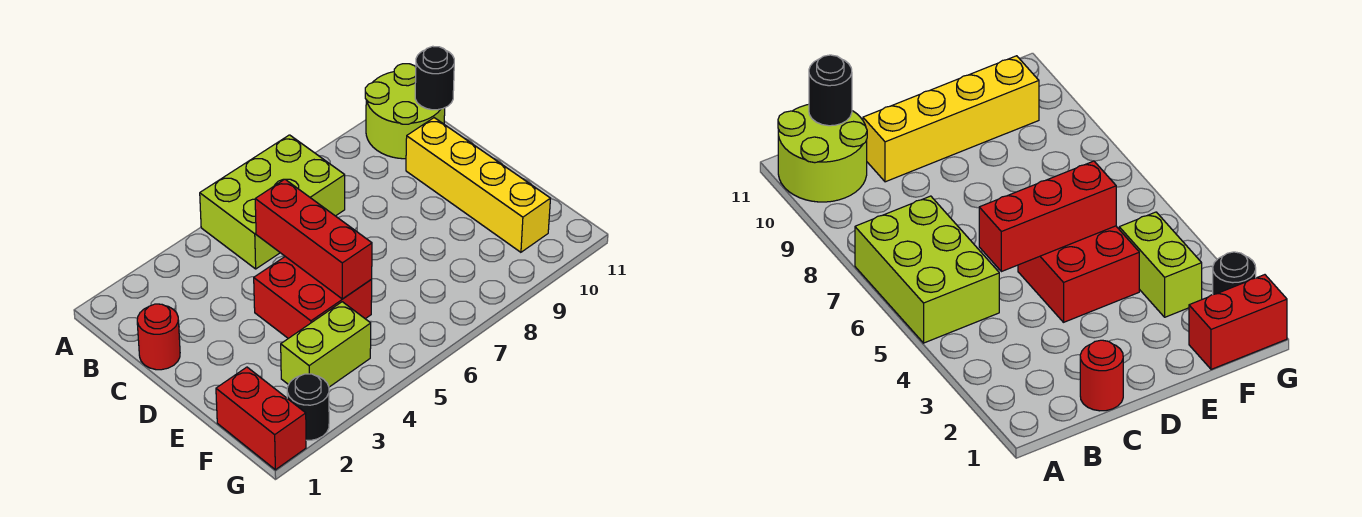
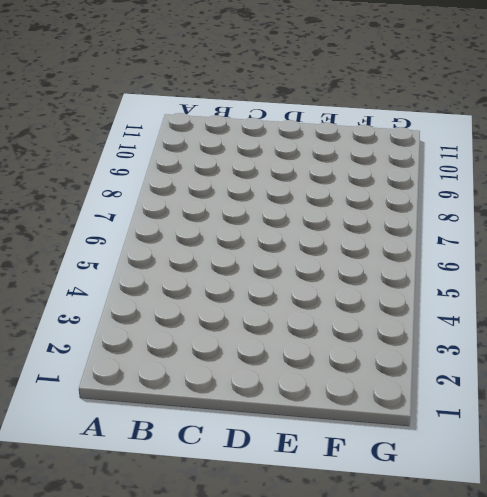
none -> lime 2x3 brick [200,135,345,269]
none -> lime 2x2 round brick [365,64,445,159]

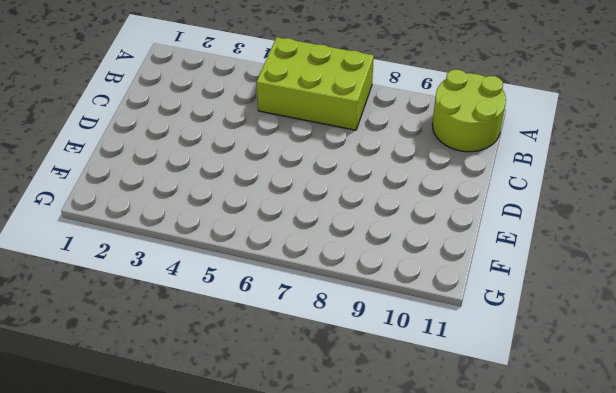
none -> red 1x1 round brick [137,304,180,370]
none -> yellow 1x4 brick [406,118,551,252]

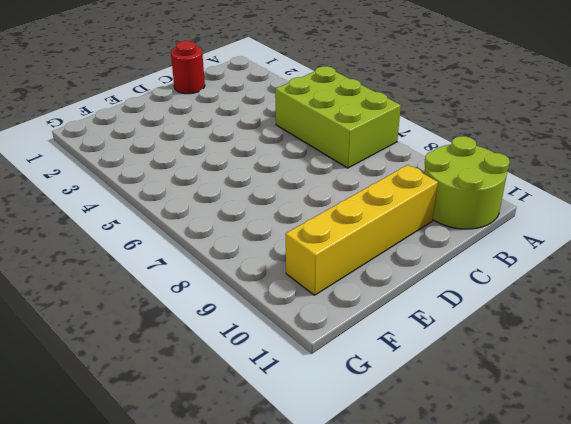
none -> red 2x2 brick [254,257,372,338]
none -> red 1x2 brick [216,367,306,470]

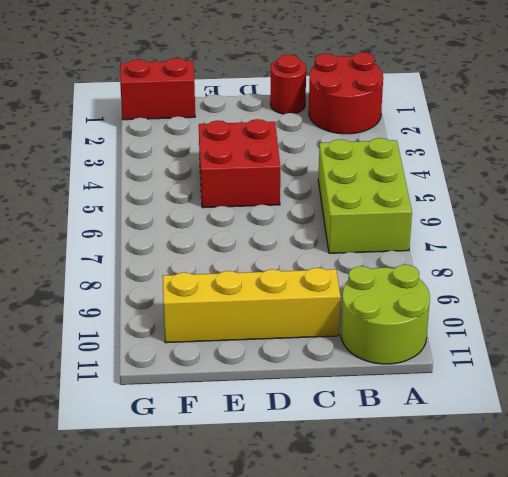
red 2x2 round brick [309,52,383,134] -> none
none -> lime 1x2 brick [281,302,371,387]
none -> black 1x1 round brick [287,374,329,440]

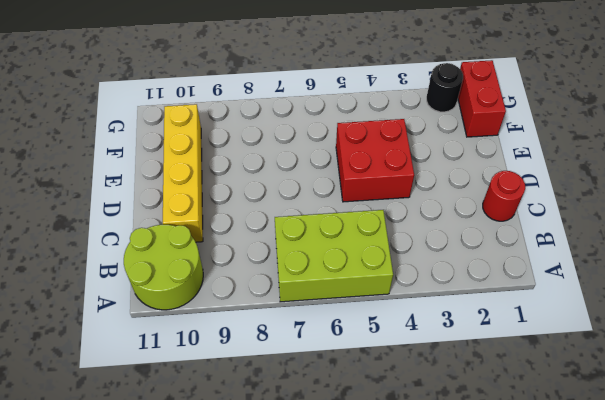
none -> lime 1x2 brick [281,302,371,387]
none -> black 1x1 round brick [415,46,454,110]

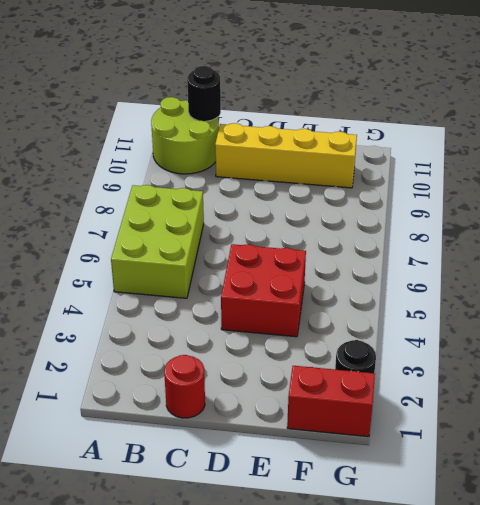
none -> lime 1x2 brick [281,302,371,387]
none -> red 1x3 brick [255,179,372,299]

